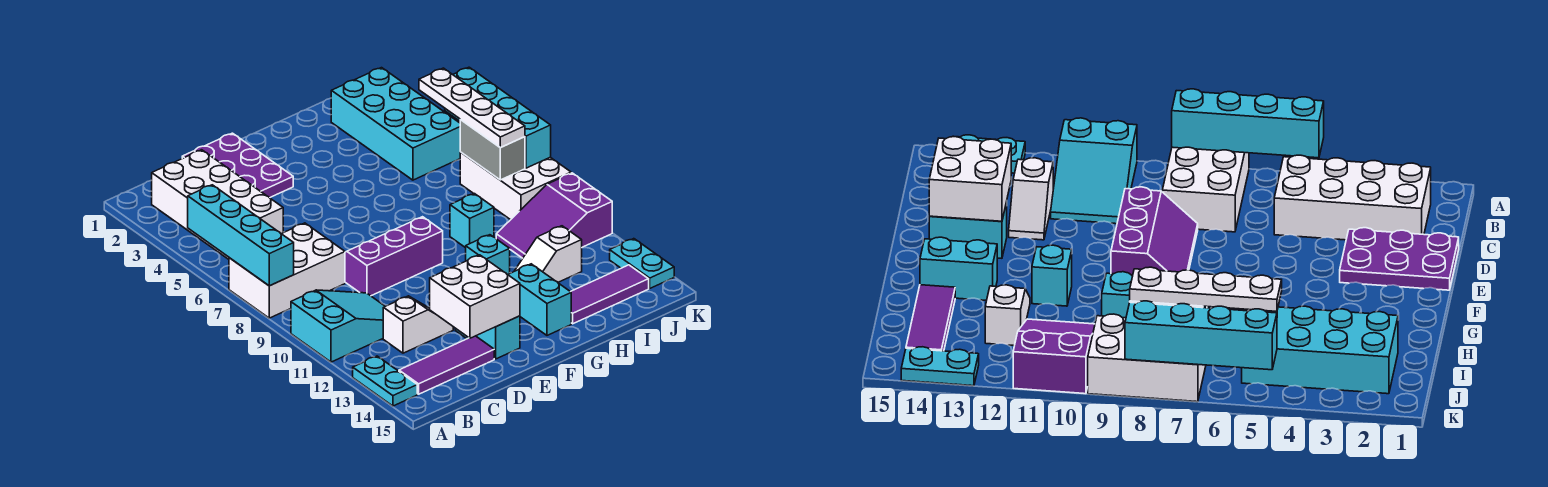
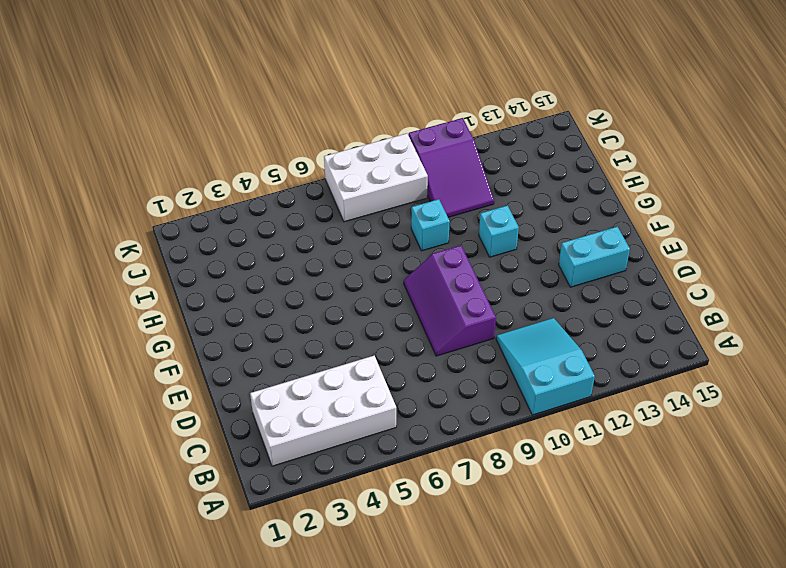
none -> white 2x3 brick [229,223,345,318]
none -> cyan 1x2 plate [353,356,417,406]
none -> purple 1x3 tile [399,336,494,394]

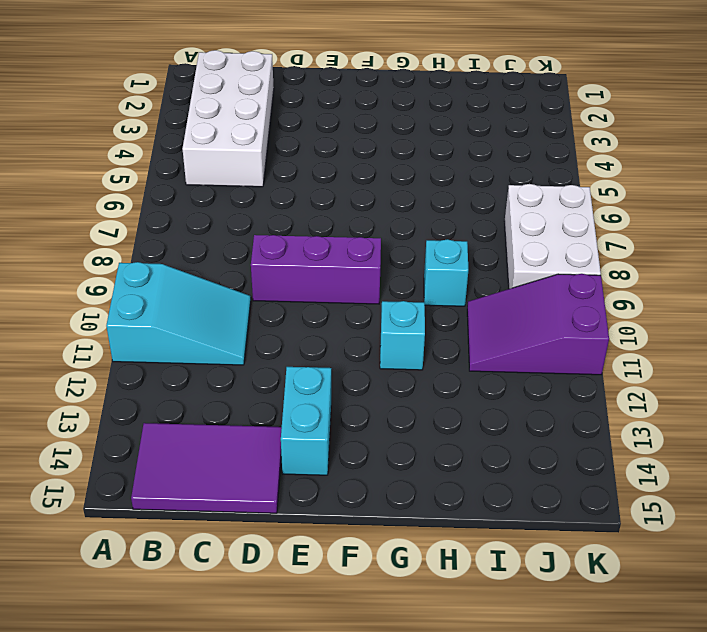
purple 2x3 tile [131,423,282,513] -> purple 1x3 tile [399,336,494,394]
none -> white 2x3 brick [229,223,345,318]
none -> cyan 1x2 plate [353,356,417,406]
none -> white 1x2 slope [383,296,453,353]

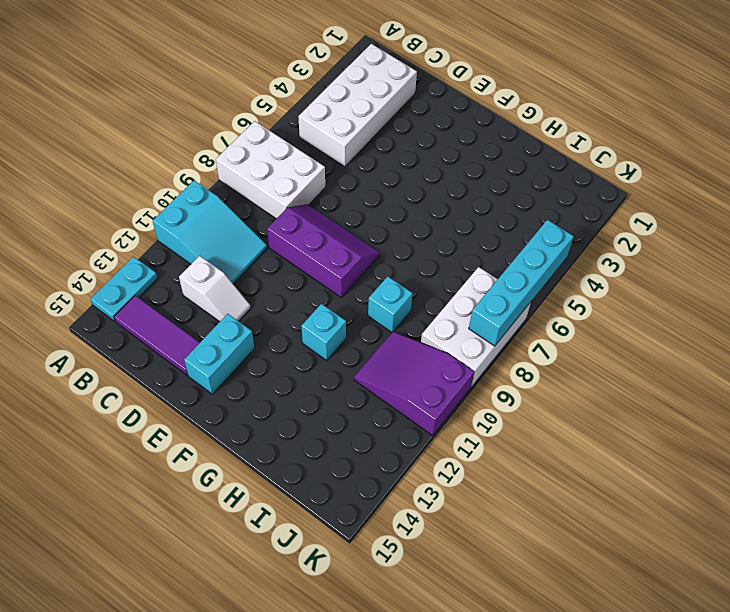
none -> purple 2x3 plate [182,133,293,198]
none -> cyan 1x2 brick [508,264,571,335]
none -> white 1x2 slope [515,226,582,282]

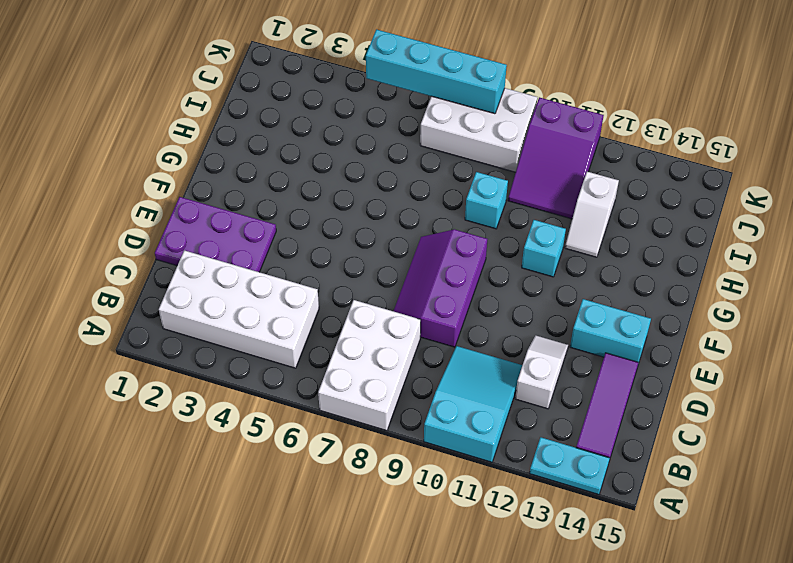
none -> cyan 1x2 brick [508,264,571,335]
none -> purple 1x3 tile [571,265,649,324]
none -> cyan 2x4 brick [331,68,460,180]

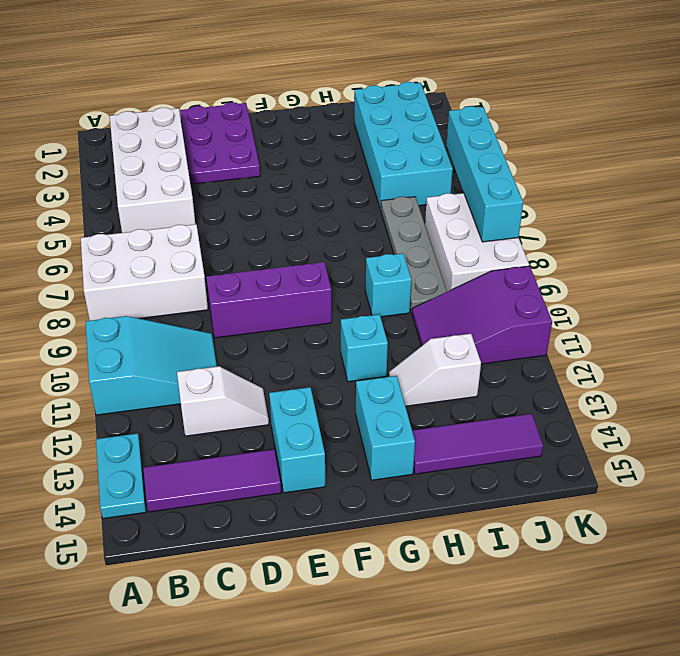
grey 1x4 plate [381,197,447,313] -> none
none -> cyan 1x2 plate [610,239,674,288]
none -> cyan 1x4 brick [188,185,294,286]
none -> white 2x2 brick [430,255,520,338]

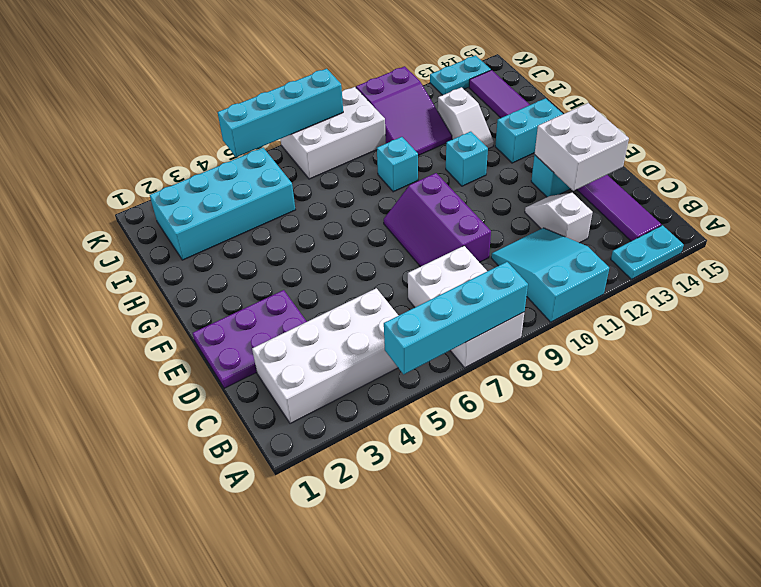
none -> grey 1x2 brick [460,120,525,180]
none -> white 1x4 plate [419,68,525,148]

